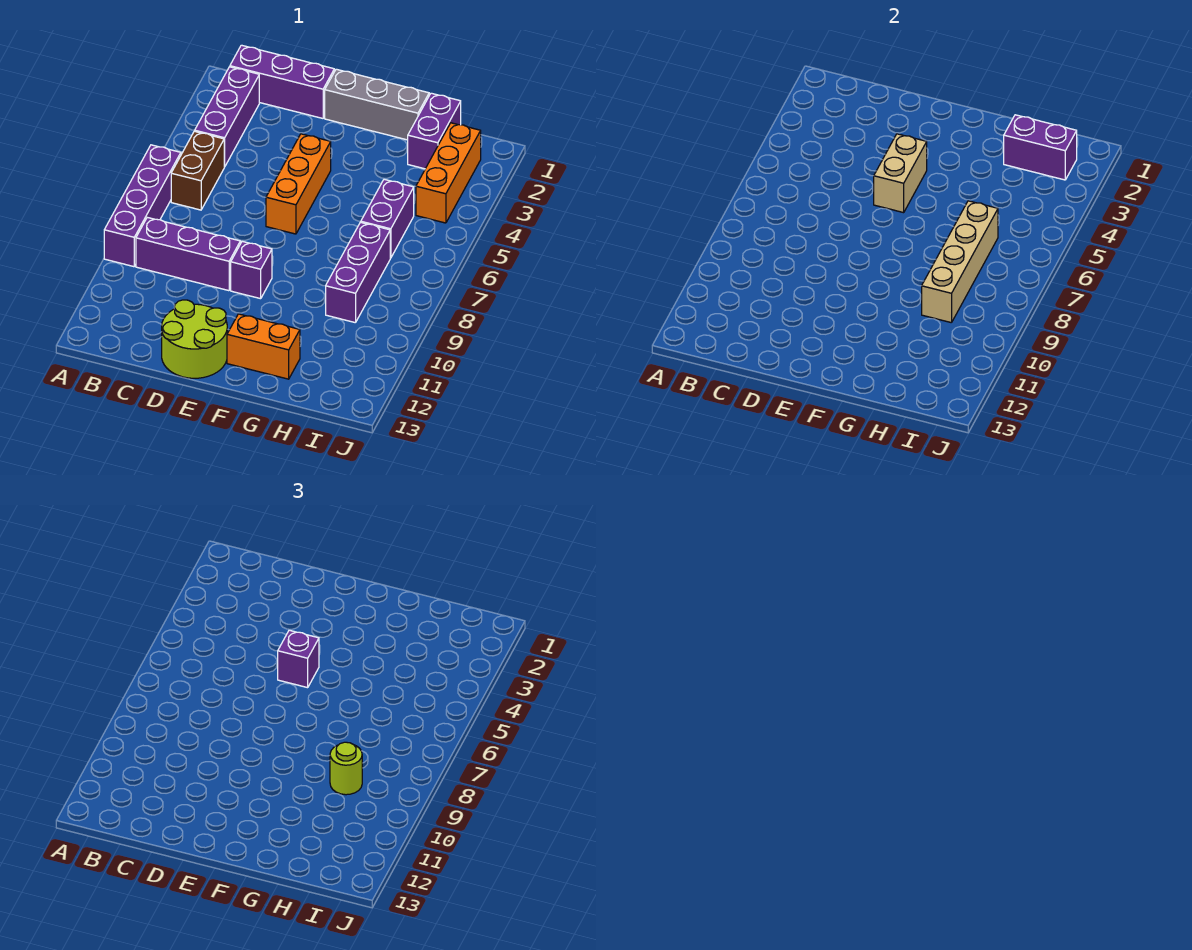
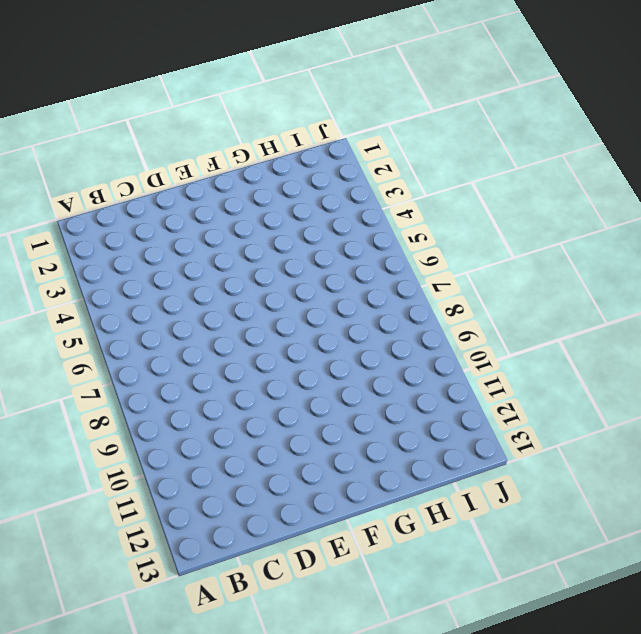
none -> purple 1x4 brick [104,145,181,267]
none -> purple 1x3 brick [230,45,334,118]
none -> purple 1x3 brick [195,67,259,167]

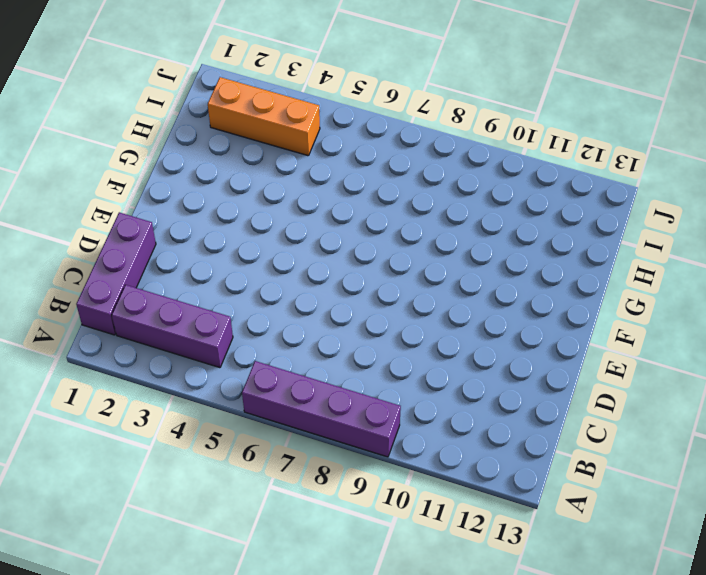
none -> brown 1x2 brick [171,131,224,210]
none -> purple 1x3 brick [136,217,240,291]
none -> lime 2x2 round brick [162,300,227,378]

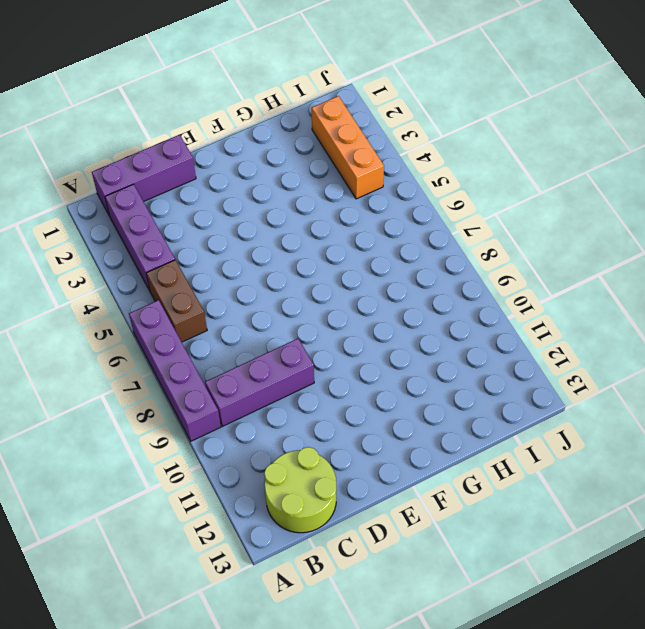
lime 2x2 round brick [264,447,336,533] -> lime 2x2 round brick moved to [162,300,227,378]
none -> grey 1x3 brick [325,69,429,140]
none -> orange 1x3 brick [266,134,331,234]
none -> purple 1x1 brick [231,241,272,299]

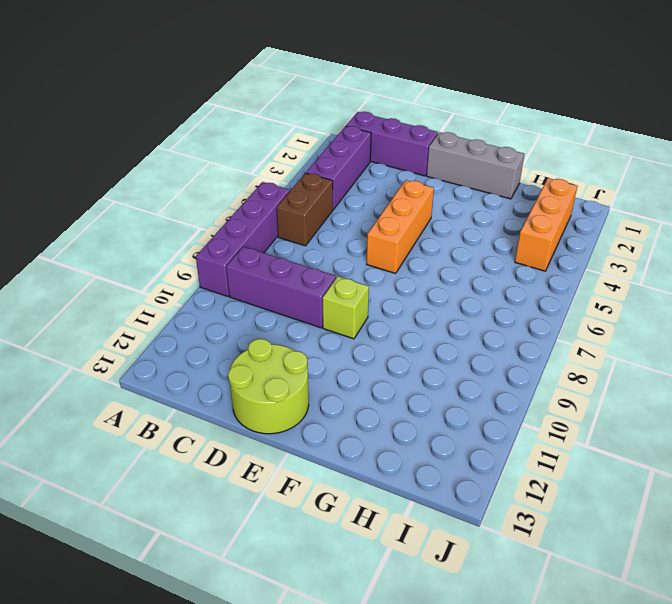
lime 1x1 brick [323,276,369,339] -> purple 1x1 brick [231,241,272,299]
none -> orange 1x2 brick [227,314,300,379]
none -> purple 1x2 brick [408,93,461,169]
none -> purple 1x2 brick [361,179,414,258]

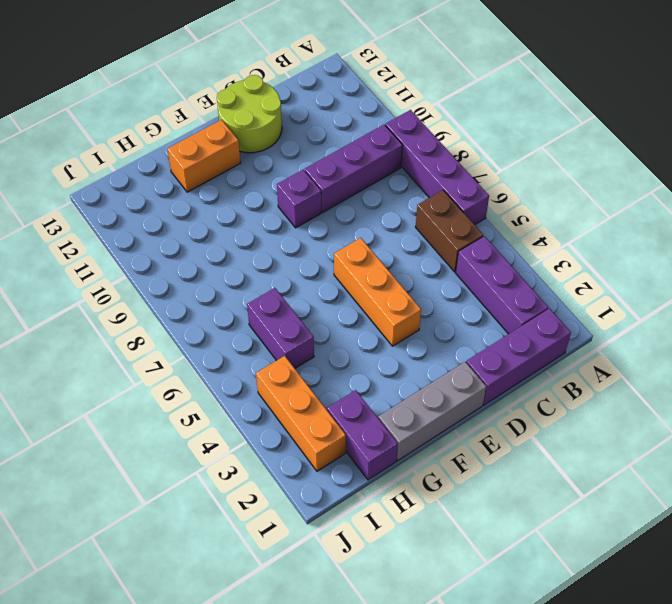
none -> purple 1x3 brick [326,222,390,323]
none -> tan 1x2 brick [874,134,927,213]
none -> purple 1x2 brick [1004,115,1077,180]

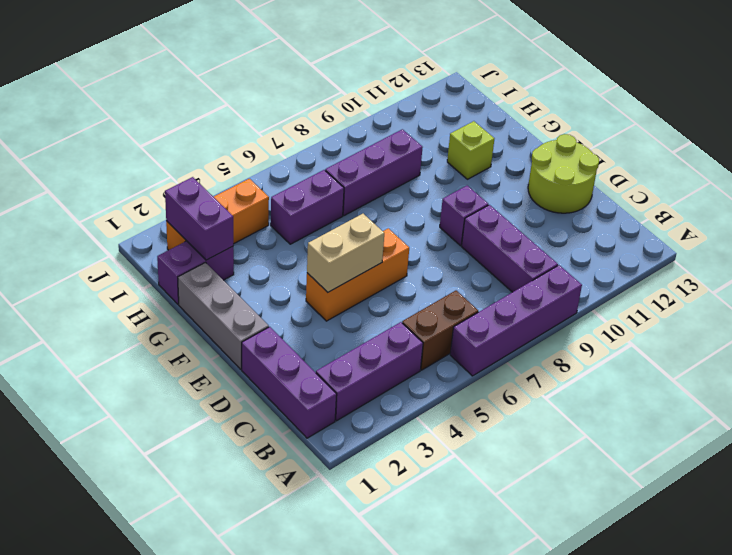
lime 1x1 brick [447,121,494,179] -> none
none -> orange 1x2 brick [227,314,300,379]
none -> tan 1x4 brick [922,201,998,323]
none -> purple 1x1 brick [278,630,319,688]

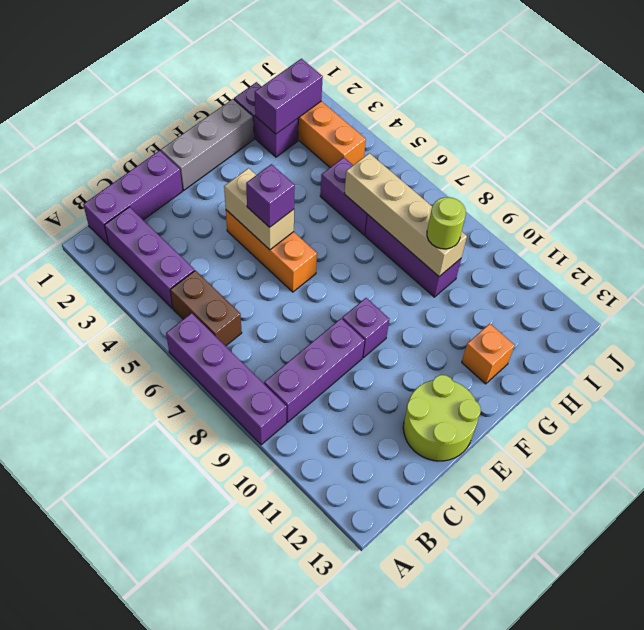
orange 1x1 brick [462,324,515,384] -> orange 1x2 brick [227,314,300,379]

